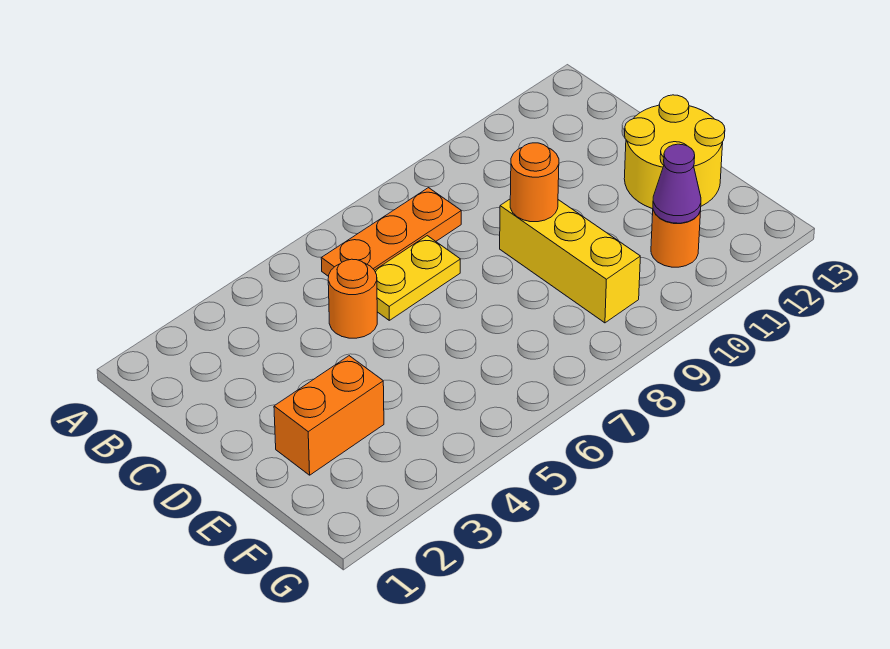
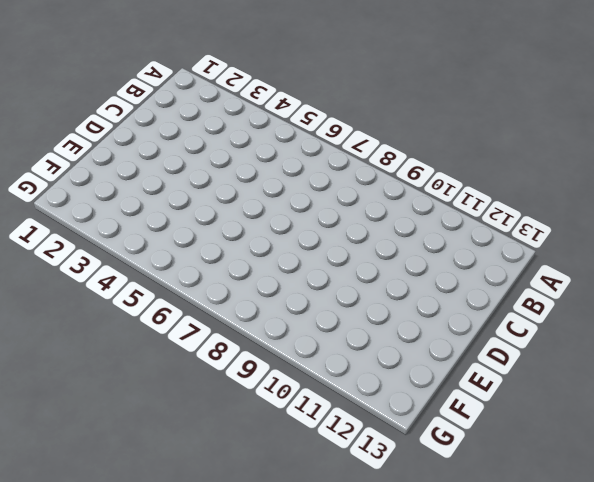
none -> orange 1x3 plate [321,188,461,276]
none -> orange 1x1 round brick [328,259,377,338]

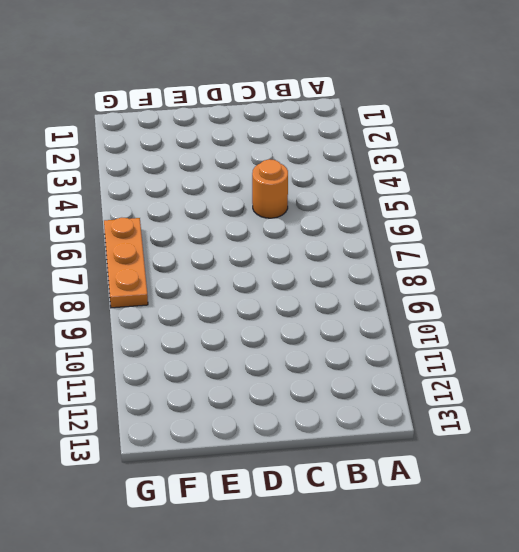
orange 1x3 plate [104,218,148,308] -> orange 1x3 plate moved to [321,188,461,276]
none -> yellow 1x2 plate [375,236,460,320]
none -> yellow 1x3 brick [500,199,640,323]

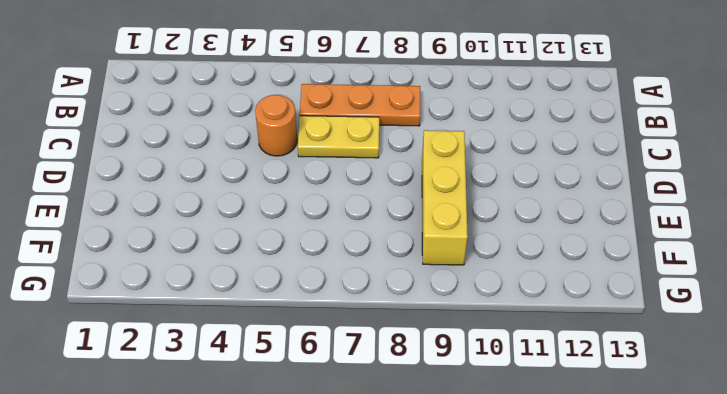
none -> yellow 2x2 round brick [624,95,725,209]
none -> orange 1x2 brick [274,356,384,475]

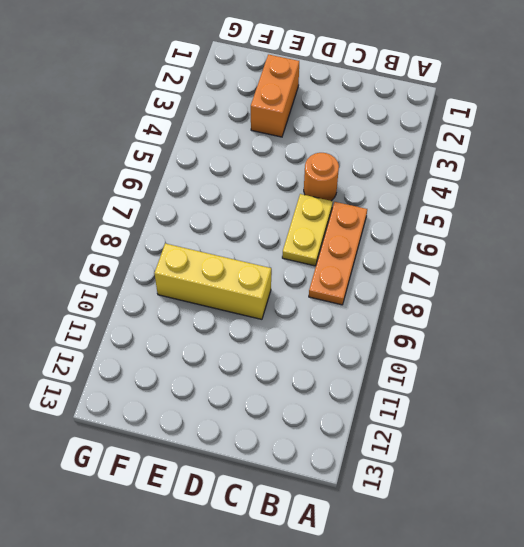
none -> yellow 2x2 round brick [624,95,725,209]
none -> orange 1x1 round brick [651,210,701,267]

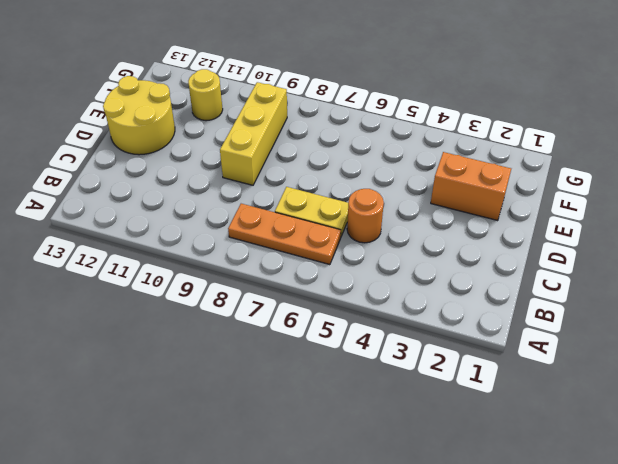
yellow 1x1 round brick [188,69,223,121] -> orange 1x1 round brick [651,210,701,267]
none -> orange 1x1 round brick [510,143,559,222]
none -> purple 1x1 cone [653,144,701,223]

